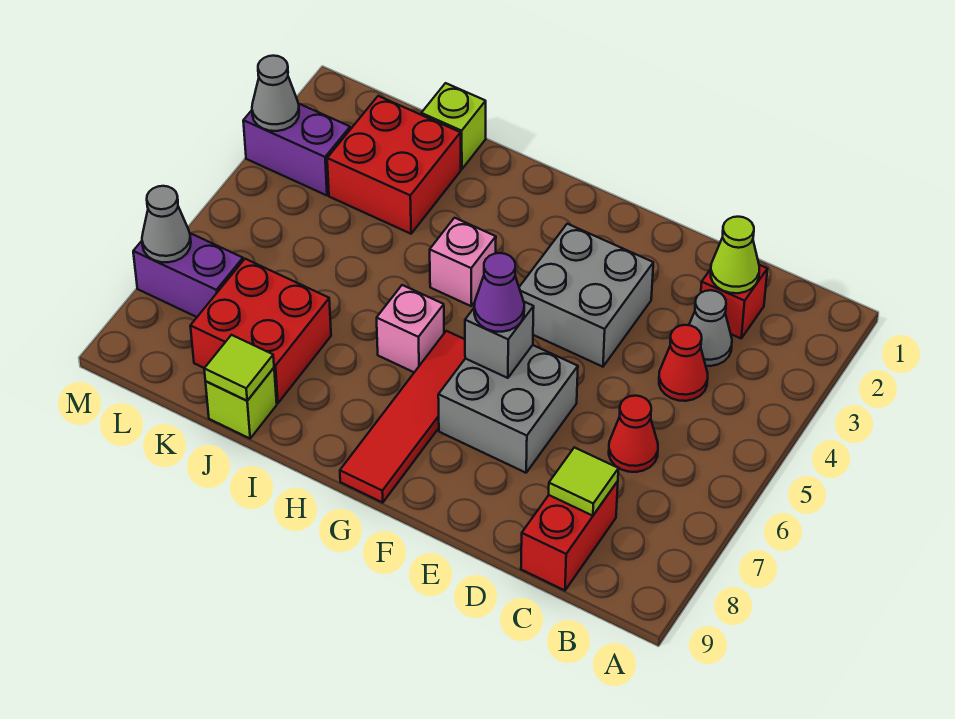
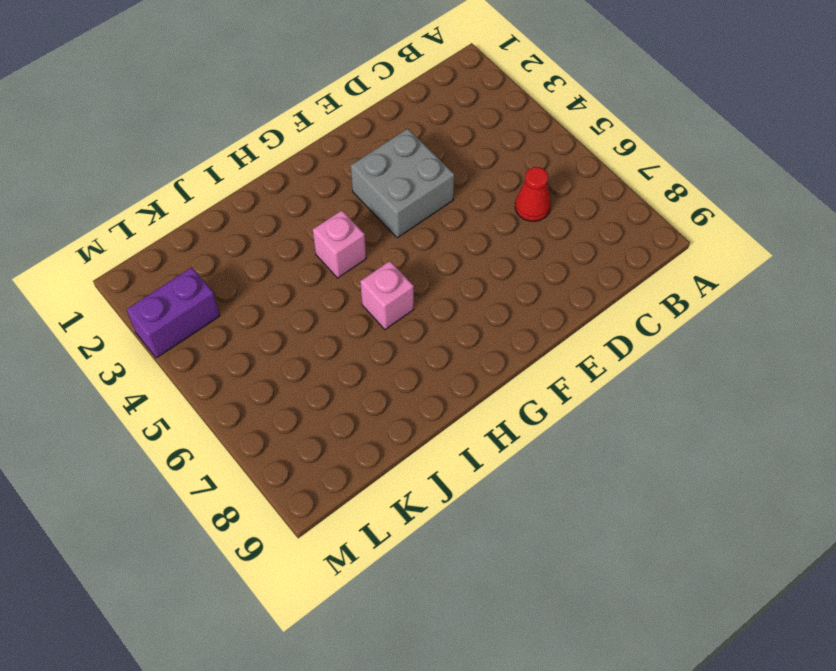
none -> red 1x1 brick [701,265,767,338]
none -> grey 1x1 cone [689,290,732,366]
none -> red 1x1 cone [659,325,708,401]

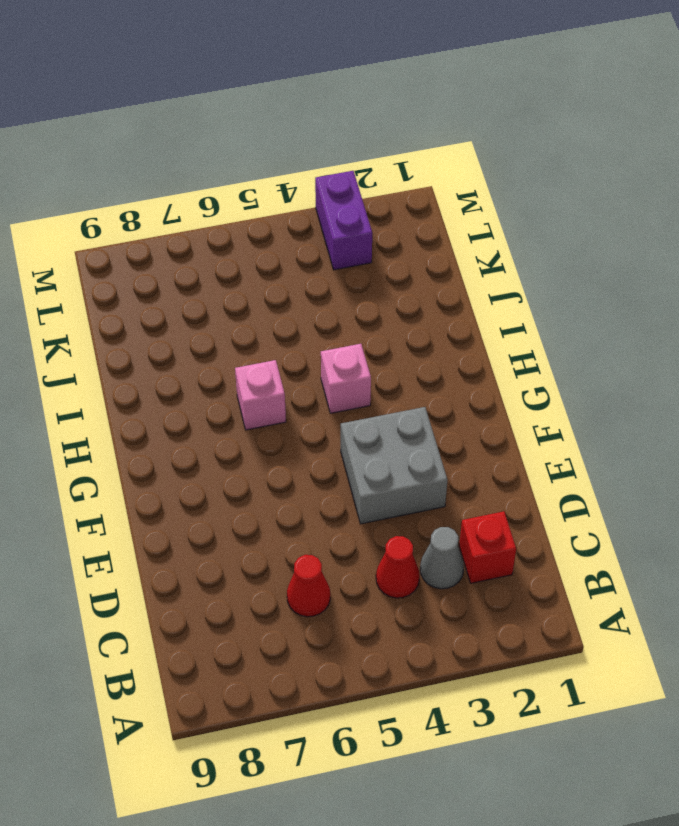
none -> red 1x2 brick [521,481,618,590]
none -> grey 2x2 brick [438,345,578,473]
none -> red 1x4 tile [340,331,465,502]

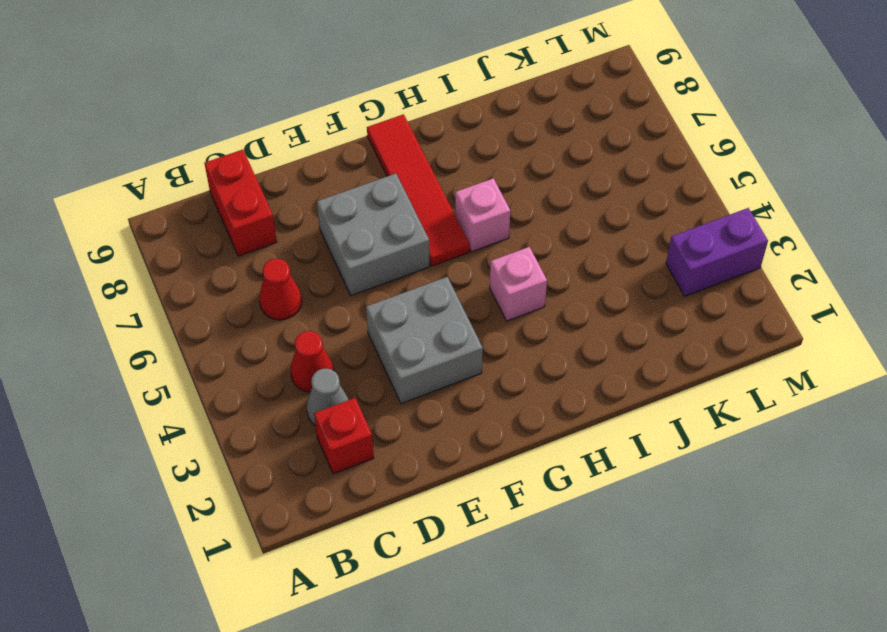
none -> lime 1x1 brick [421,83,486,169]
none -> red 2x2 brick [327,96,461,234]
none -> red 2x2 brick [190,259,331,403]

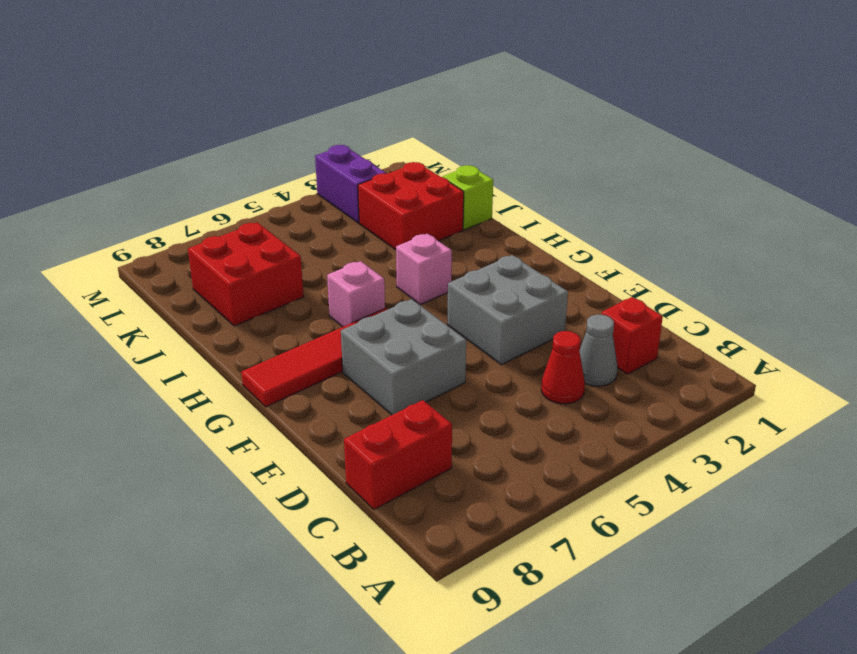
none -> red 1x1 cone [609,396,658,472]
none -> lime 1x1 brick [205,368,277,438]
none -> purple 1x2 brick [133,233,243,317]

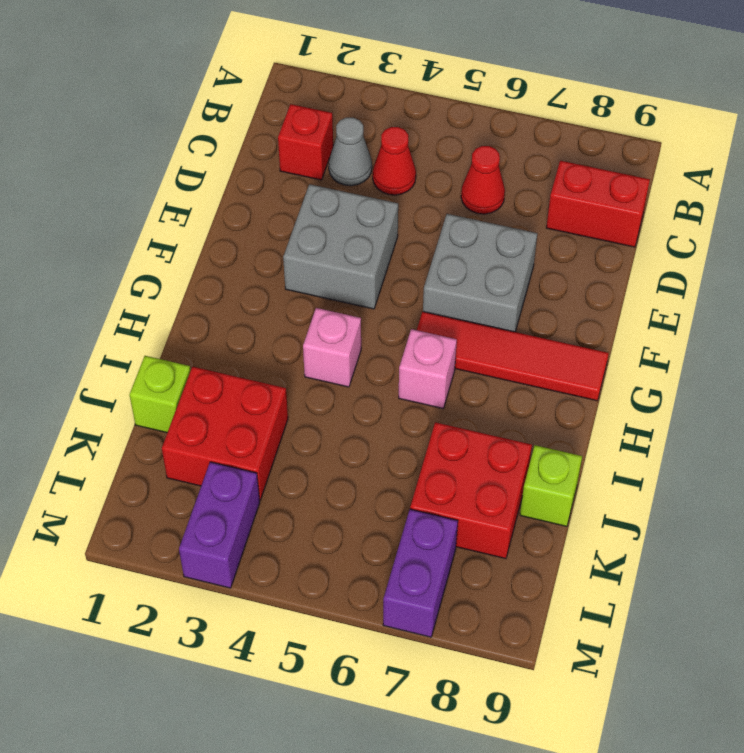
none -> lime 1x1 cone [711,217,759,293]
none -> lime 1x1 tile [549,447,618,516]
none -> grey 1x1 brick [465,302,534,378]

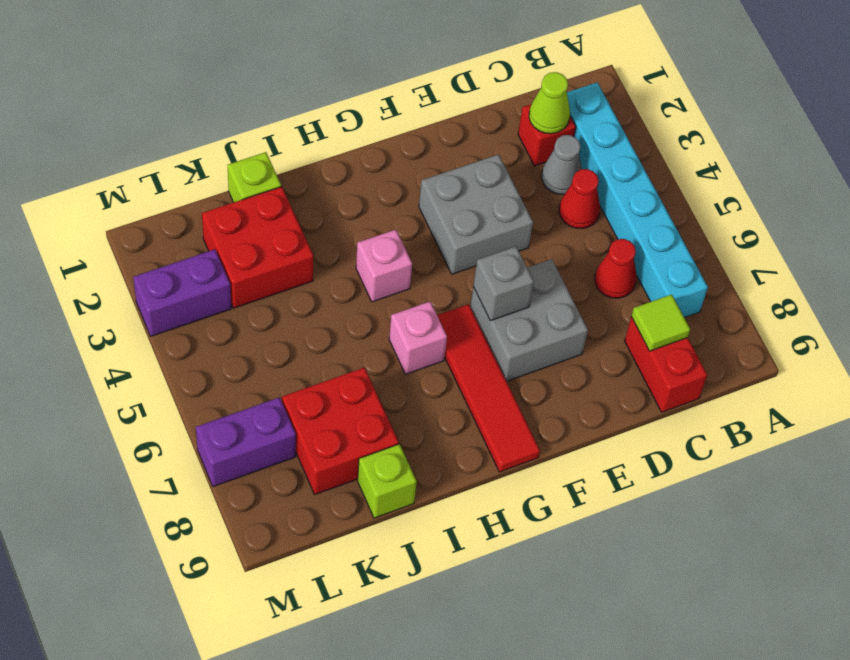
cyan 1x6 brick [567,83,708,318] -> none
none -> lime 1x1 tile [204,335,274,401]
none -> grey 1x1 cone [252,56,299,131]
none -> grey 1x1 cone [142,186,191,262]

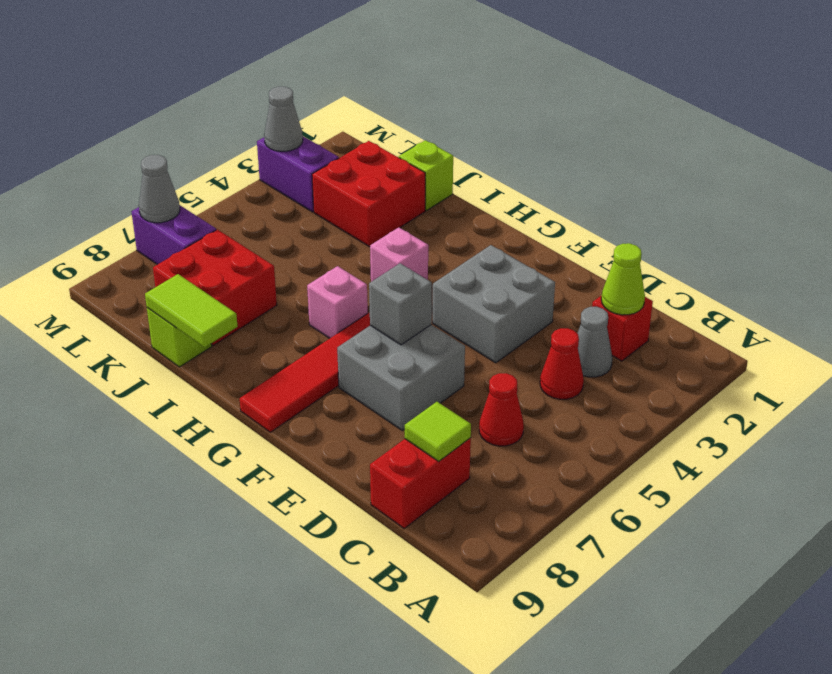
lime 1x2 tile [145,274,238,347] -> lime 1x1 tile [204,335,274,401]
none -> purple 1x1 cone [474,253,524,332]

